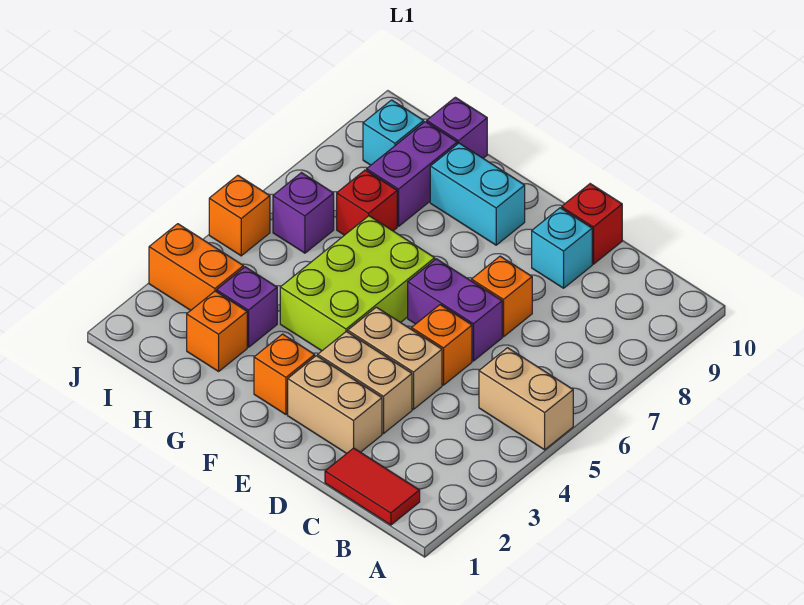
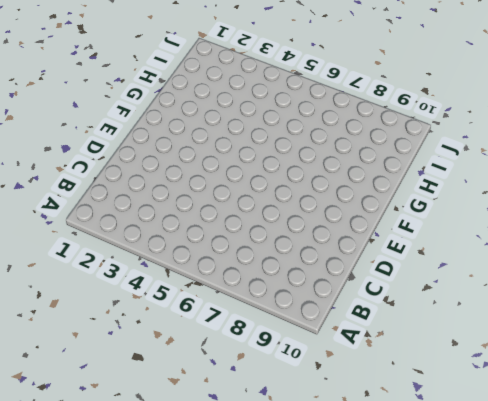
none -> tan 1x2 brick [479,348,573,450]
none -> red 1x2 tile [325,448,420,525]
none -> tan 1x2 brick [288,356,382,454]

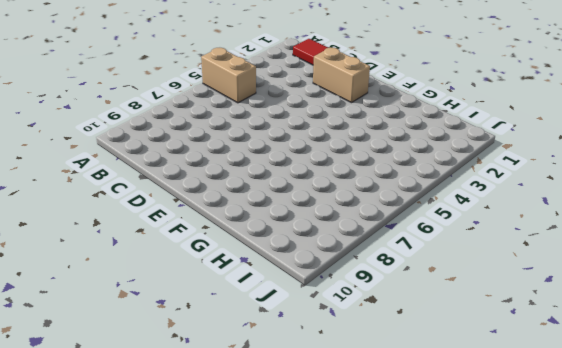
none -> tan 1x2 brick [318,331,412,434]
none -> tan 1x2 brick [348,307,442,409]
none -> orange 1x1 brick [411,305,472,385]

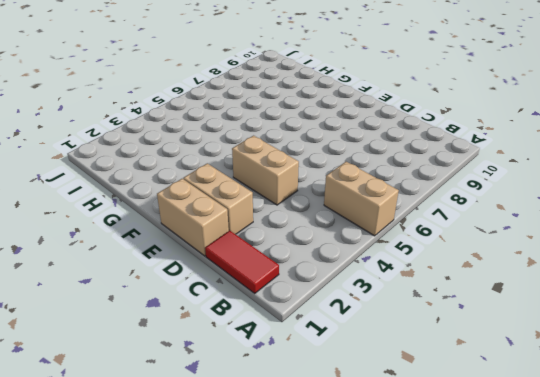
tan 1x2 brick [157,179,229,256] -> tan 1x2 brick moved to [318,331,412,434]
none -> orange 1x1 brick [411,305,472,385]
none -> purple 1x2 brick [408,259,502,361]
none -> orange 1x1 brick [472,256,532,337]

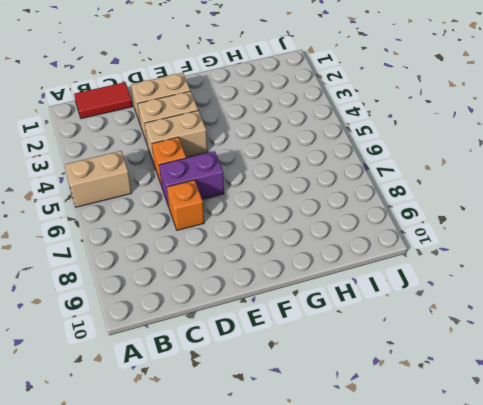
none -> cyan 1x1 brick [532,208,592,288]
none -> red 1x1 brick [562,184,622,264]
none -> orange 1x1 brick [254,334,315,415]

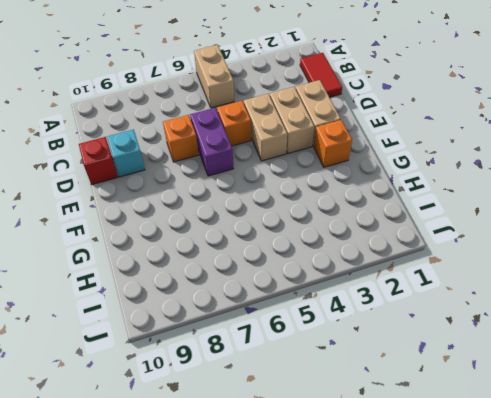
none -> lime 2x3 brick [280,216,435,351]
none -> cyan 1x2 brick [430,143,525,245]
none -> orange 1x1 brick [187,291,247,371]

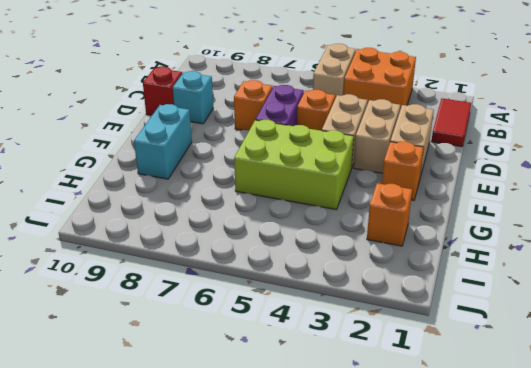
orange 2x2 brick [344,48,416,110] -> none
none -> purple 1x1 brick [217,267,277,347]
none -> red 1x1 brick [337,170,397,235]
none -> purple 1x2 brick [367,122,457,226]

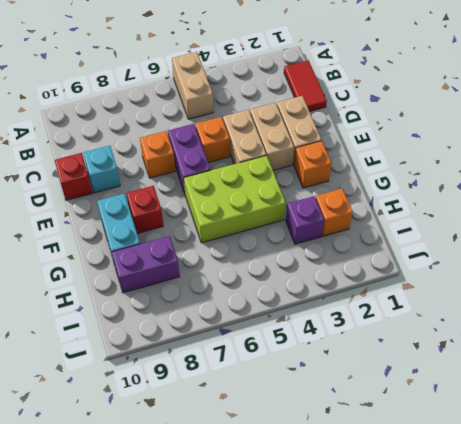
red 1x1 brick [126,186,163,233] -> red 1x1 brick moved to [337,170,397,235]
none -> purple 1x1 brick [427,97,487,158]
none -> orange 1x2 brick [149,224,244,310]
none -> purple 1x1 brick [273,173,334,253]

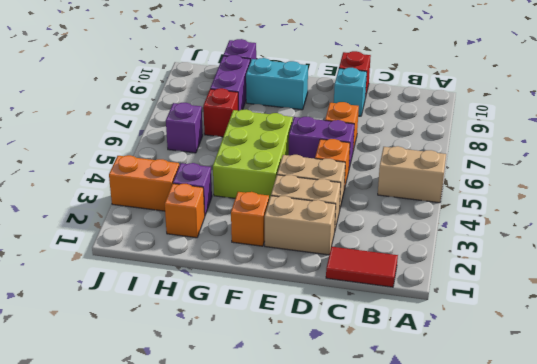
none -> cyan 1x1 brick [363,100,424,165]
none -> orange 1x1 brick [209,175,270,256]

